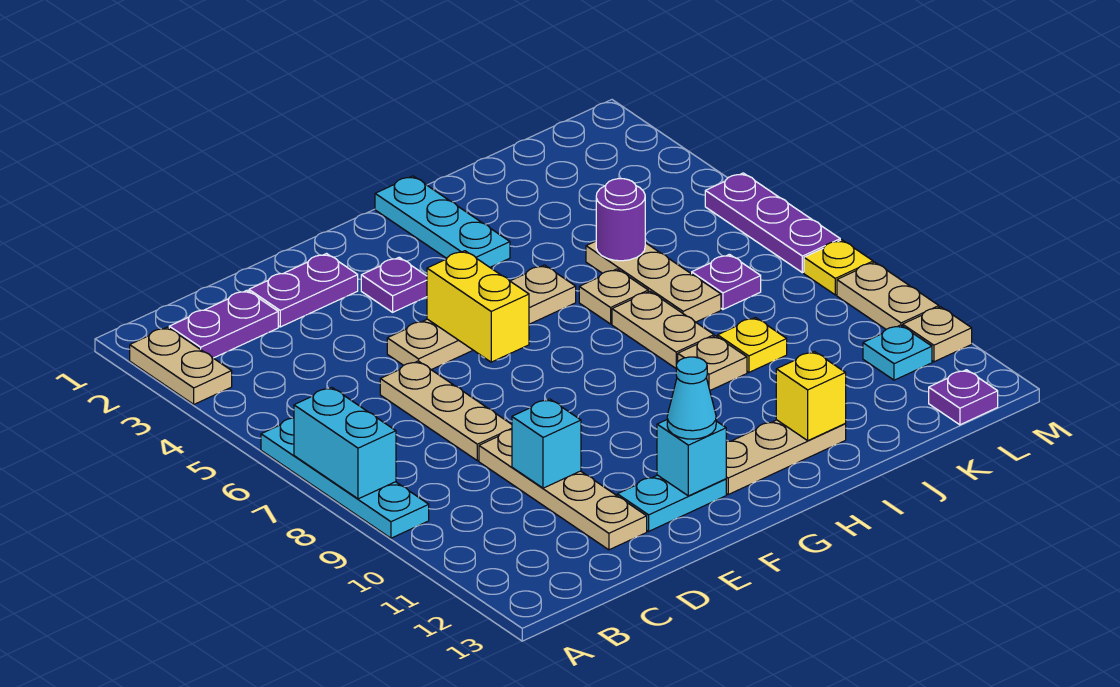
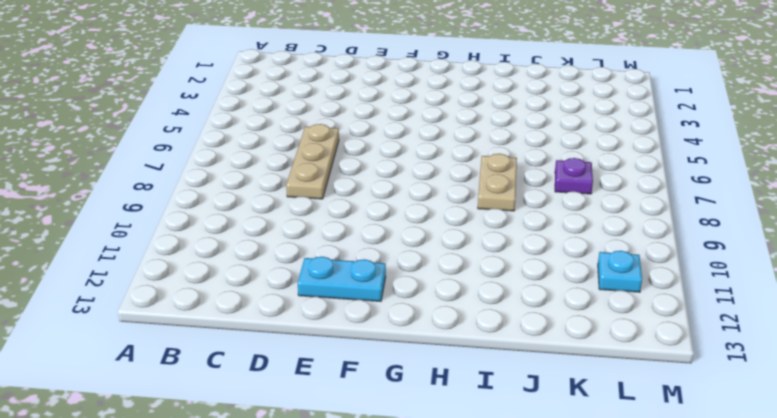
none -> tan 1x2 plate [130,327,232,404]
none -> cyan 1x4 plate [261,418,429,538]
none -> purple 1x2 plate [169,290,278,358]
none -> purple 1x2 plate [249,254,358,327]

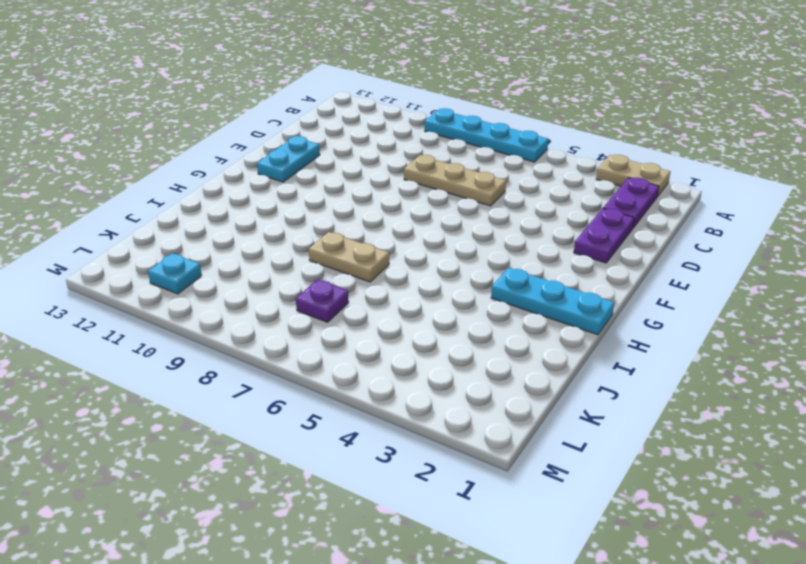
none -> tan 1x4 plate [479,430,647,550]
none -> tan 1x4 plate [387,265,576,370]
none -> purple 1x1 plate [361,257,427,312]
none -> tan 1x3 plate [726,420,846,494]

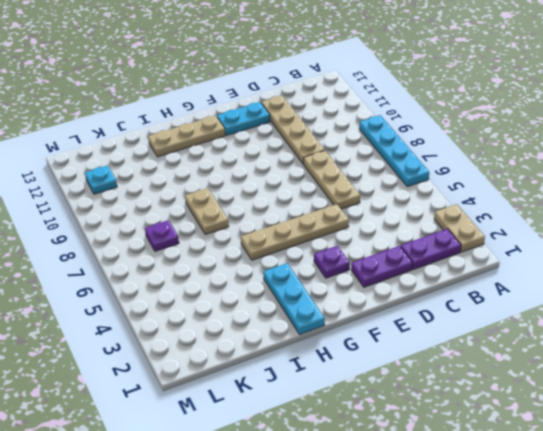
none -> tan 1x1 plate [579,269,648,324]
none -> tan 1x1 plate [678,336,747,390]
none -> tan 1x3 plate [586,241,721,322]
none -> yellow 1x1 plate [718,317,787,372]

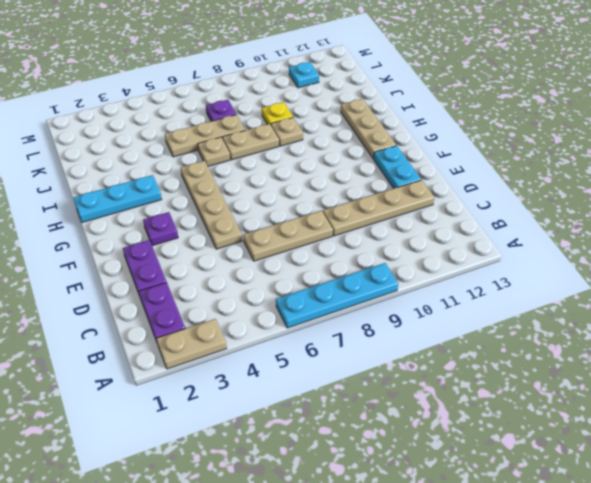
none -> purple 1x1 plate [929,370,998,425]
none -> purple 1x3 plate [705,173,840,273]
none -> yellow 1x1 plate [804,240,873,295]
none -> tan 1x2 plate [837,262,939,329]

